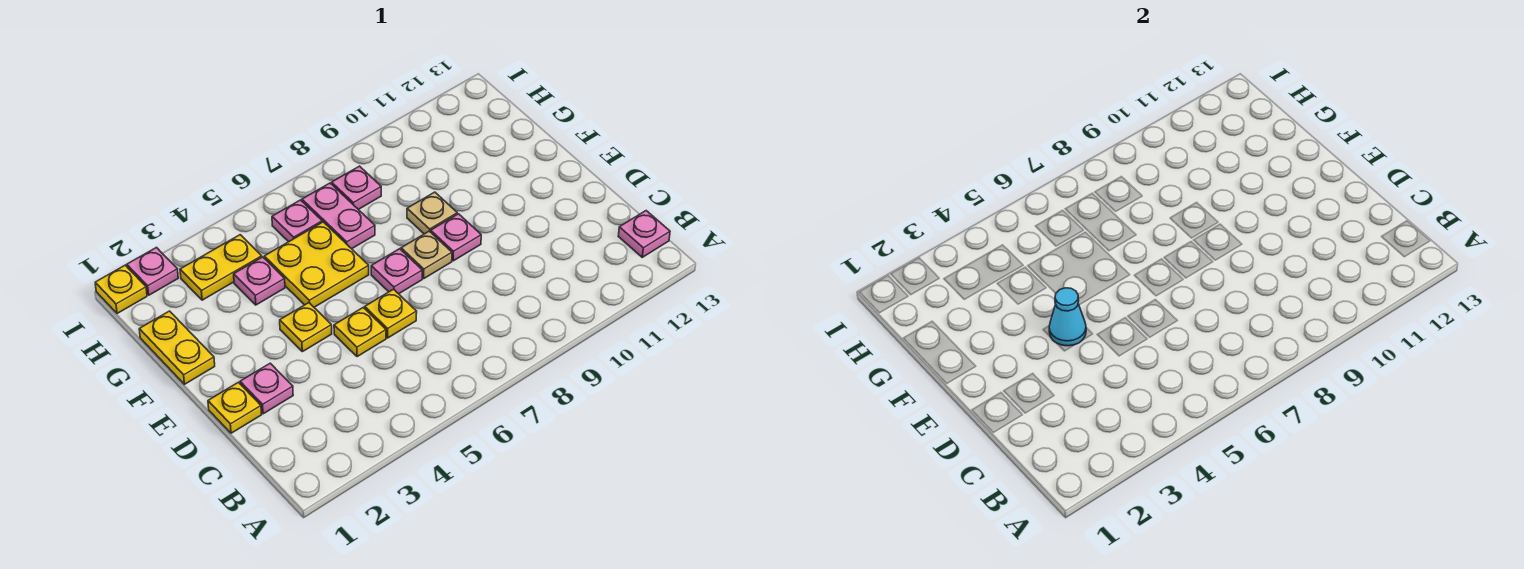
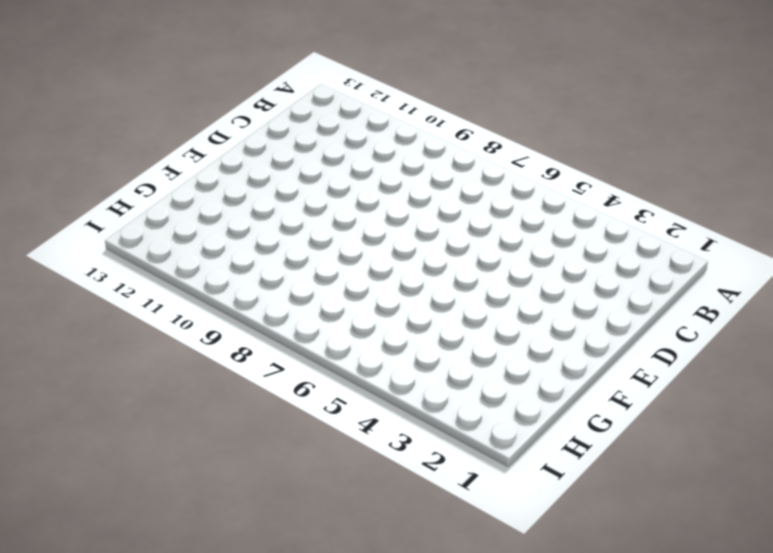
none -> pink 1x1 plate [618,211,670,257]
none -> yellow 1x1 plate [208,382,262,433]
none -> pink 1x1 plate [240,363,293,414]

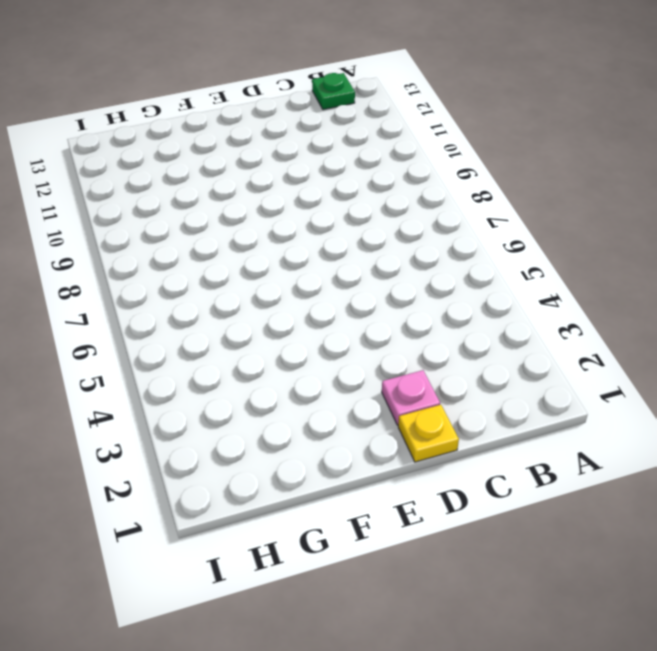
green 1x1 plate [312,73,355,110] -> pink 1x1 plate [618,211,670,257]
none -> yellow 1x1 plate [334,308,386,357]
none -> yellow 1x1 plate [365,289,417,338]
none -> yellow 1x1 plate [280,303,332,352]

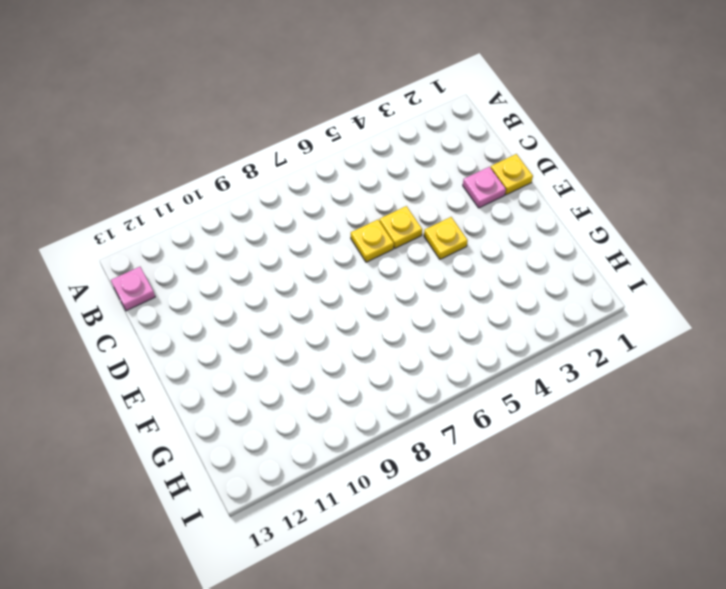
none -> pink 1x1 plate [371,249,422,294]
none -> tan 1x1 plate [401,231,452,278]
none -> pink 1x1 plate [431,214,481,261]

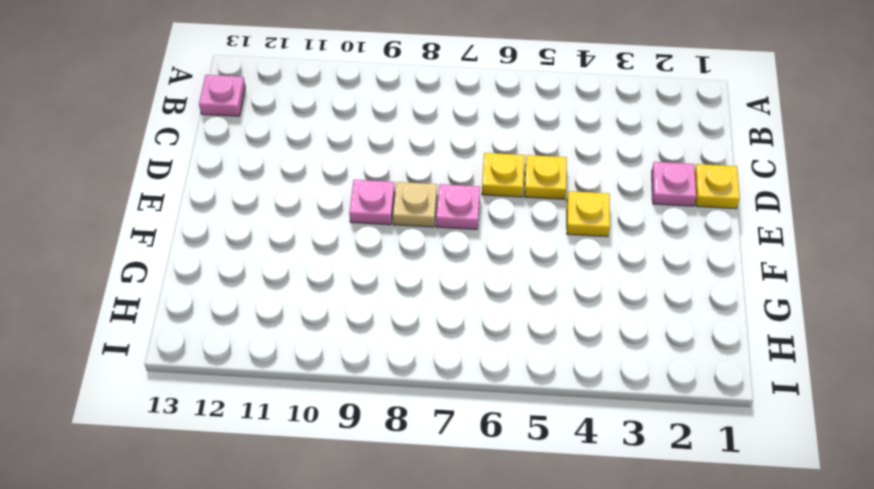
none -> yellow 1x2 plate [139,311,215,384]
none -> yellow 2x2 plate [264,222,369,307]
none -> tan 1x1 plate [407,192,457,234]

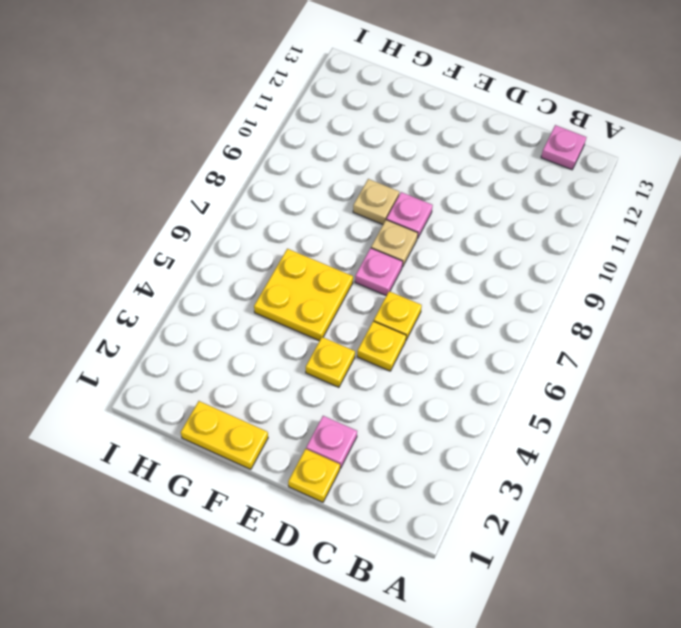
none -> pink 1x1 plate [234,257,285,305]
none -> pink 1x2 plate [302,183,375,249]
none -> yellow 1x2 plate [180,235,262,300]

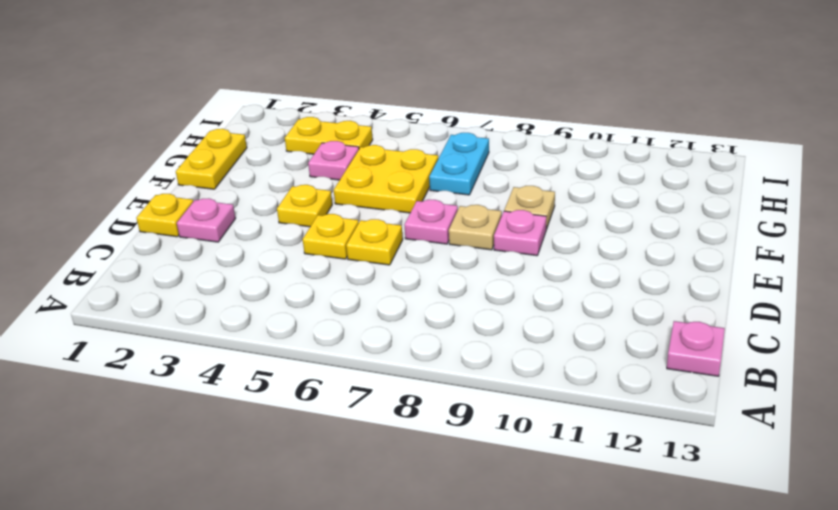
cyan 1x2 plate [429,133,489,195] -> pink 1x2 plate [302,183,375,249]
none -> pink 1x1 plate [272,200,322,242]
none -> pink 1x1 plate [332,166,381,210]
none -> yellow 1x1 plate [95,265,147,314]

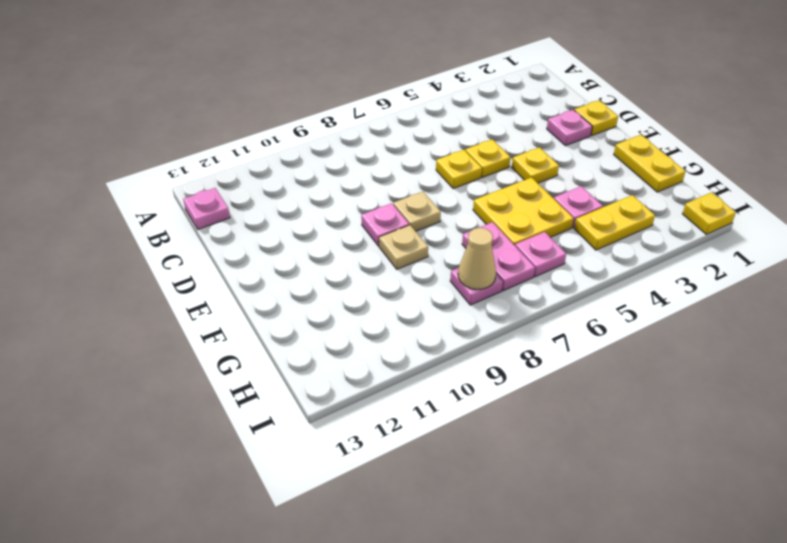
tan 1x1 cone [458,228,496,289] -> none
none -> pink 1x1 plate [371,249,422,294]
none -> pink 1x1 plate [127,248,178,295]
none -> cyan 1x1 cone [1049,288,1086,346]

